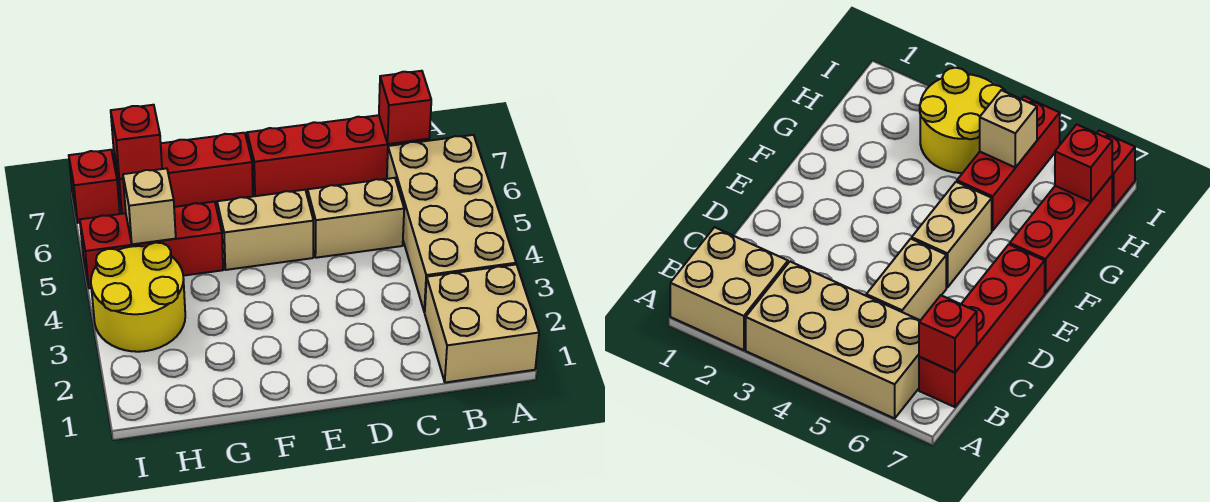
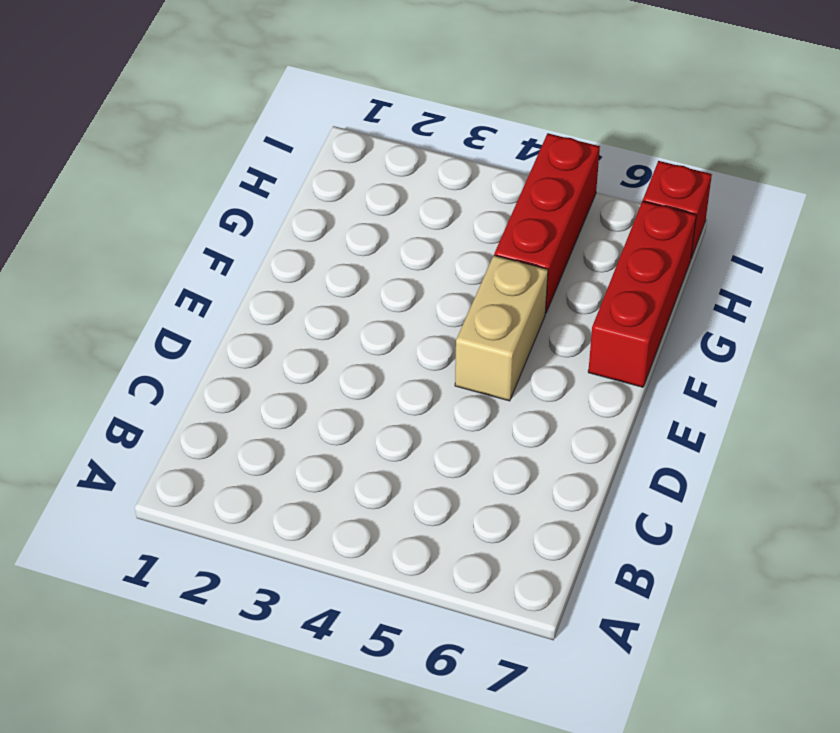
none -> tan 2x2 brick [425,265,539,383]
none -> tan 2x4 brick [387,135,516,312]
none -> red 1x4 brick [247,115,429,196]

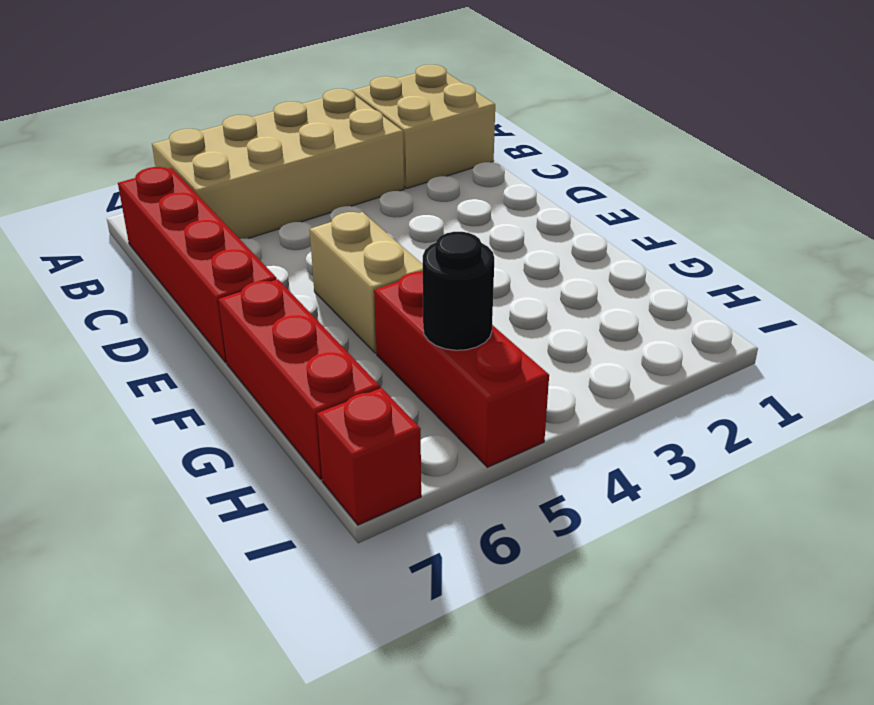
black 1x1 round brick [423,232,494,350] -> tan 1x1 brick [123,168,176,244]
none -> tan 1x2 brick [308,178,404,258]
none -> yellow 2x2 round brick [91,243,185,352]
none -> red 1x1 brick [379,71,431,144]

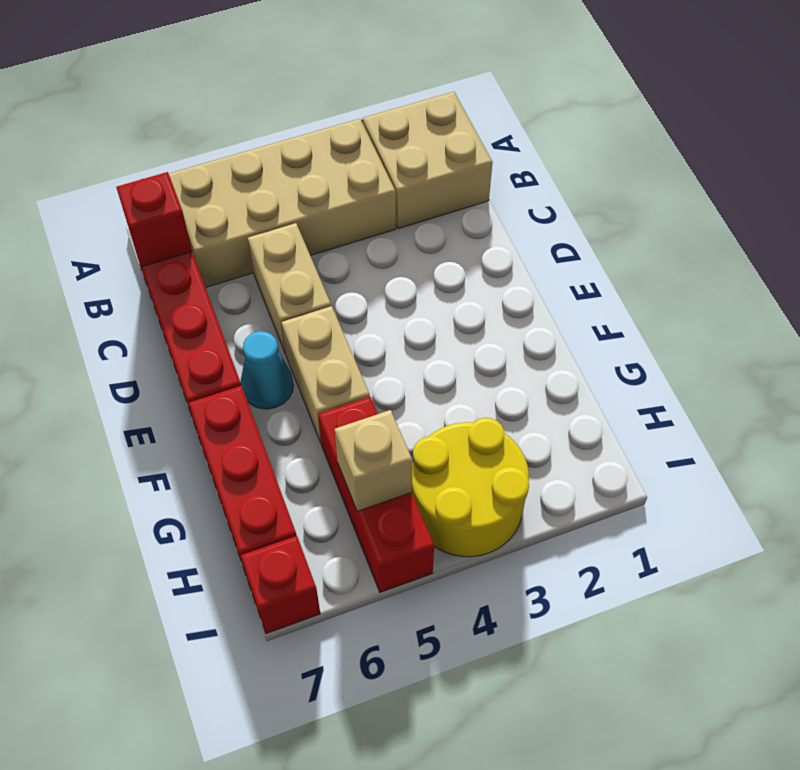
cyan 1x1 cone [240,331,294,409] -> none
none -> red 1x1 brick [111,105,162,179]

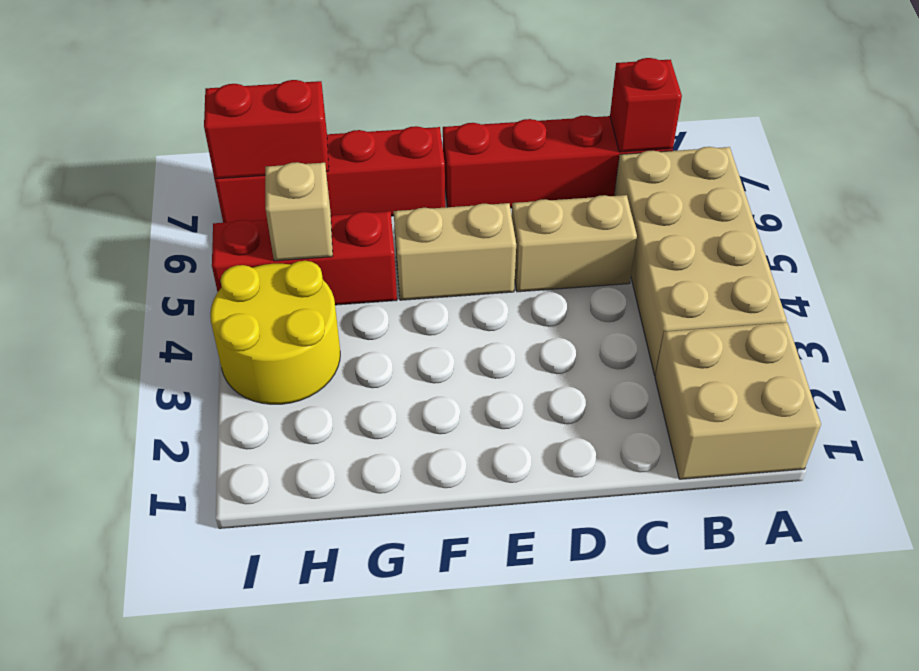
red 1x2 brick [204,80,329,179] -> red 1x1 brick [111,105,162,179]

